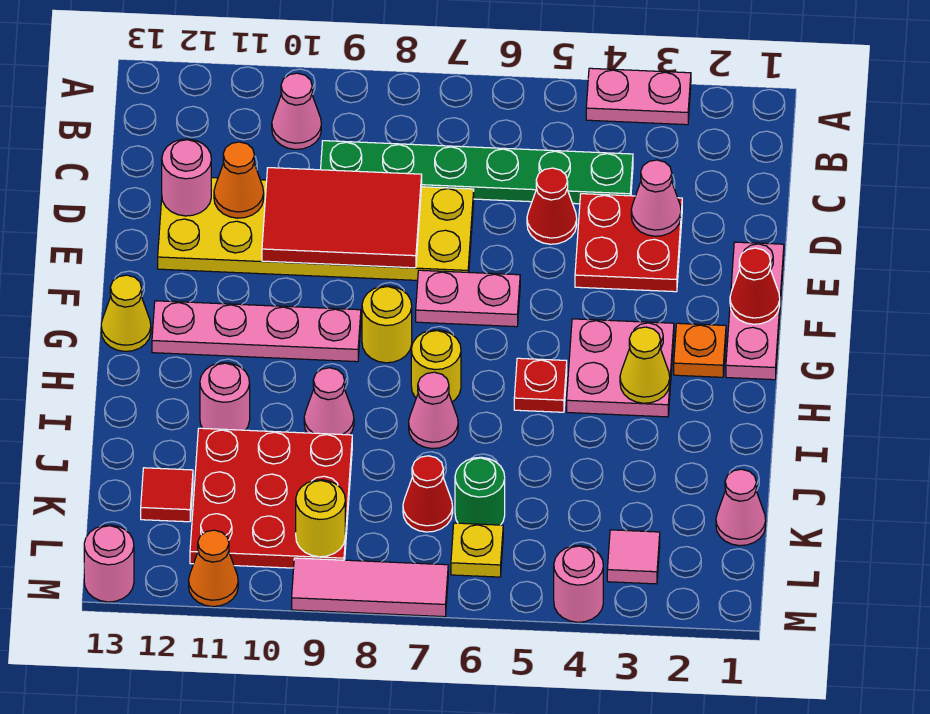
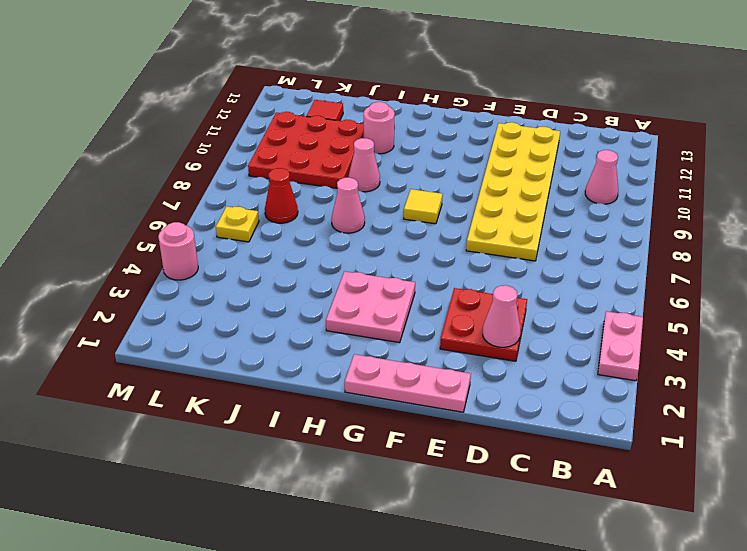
yellow 1x1 tile [404,189,443,224] -> yellow 1x1 round brick [362,286,412,363]
none -> green 1x6 plate [321,141,633,204]
none -> red 1x1 cone [527,168,577,244]
none -> pink 1x2 plate [416,270,520,327]
none -> orange 1x1 plate [674,323,726,377]

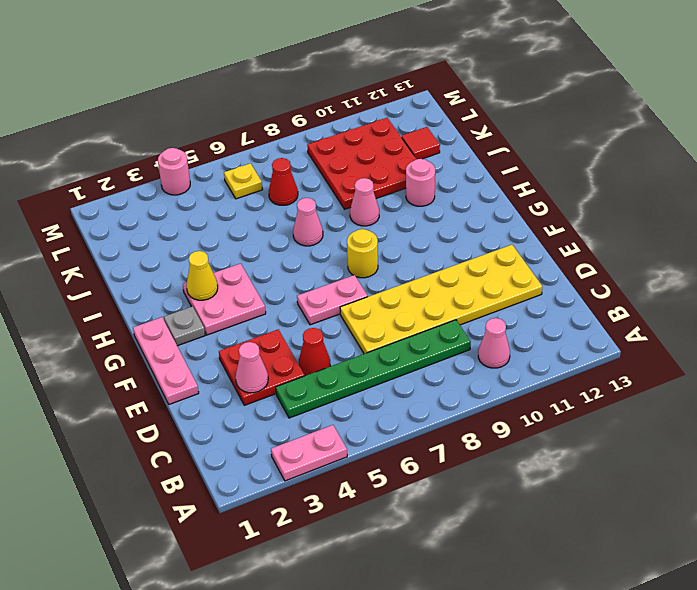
grey 1x1 plate [164,306,205,346] -> orange 1x1 plate [674,323,726,377]
none -> pink 1x4 plate [152,301,361,362]
none -> yellow 1x1 cone [101,275,151,351]
none -> red 1x1 plate [514,358,567,412]
none -> yellow 1x1 round brick [411,330,461,402]

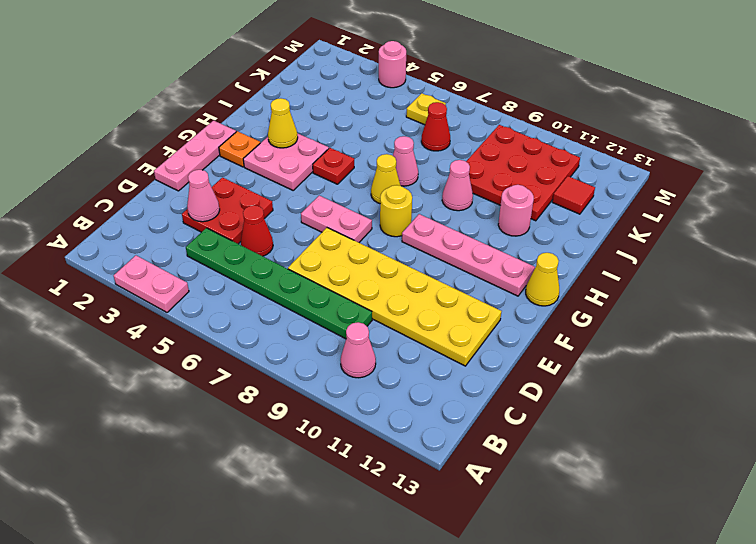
yellow 1x1 cone [371,154,400,203] -> yellow 1x1 round brick [411,330,461,402]
none -> pink 1x1 cone [716,469,766,546]
none -> green 1x1 round brick [455,457,505,525]
none -> pink 1x1 tile [607,530,660,584]
none -> pink 1x3 tile [292,558,448,617]

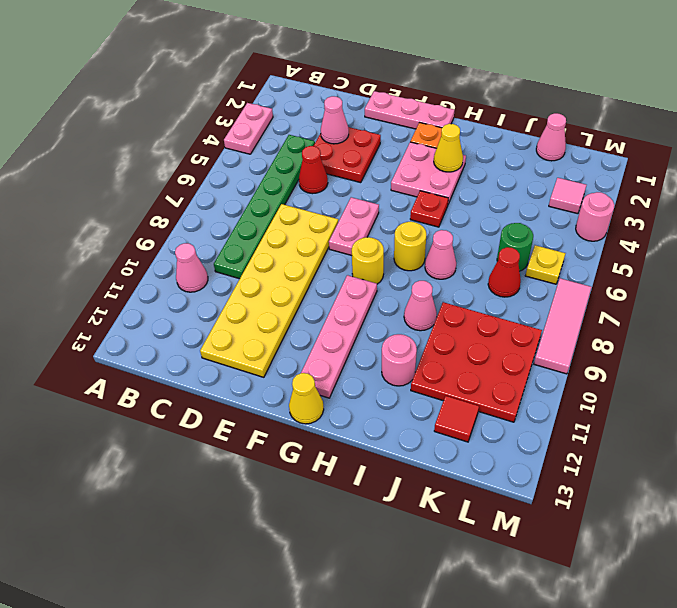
none -> orange 1x1 cone [189,530,238,606]
none -> pink 1x1 round brick [84,525,134,602]
none -> red 2x3 tile [262,168,422,268]
none -> orange 1x1 cone [214,142,264,218]

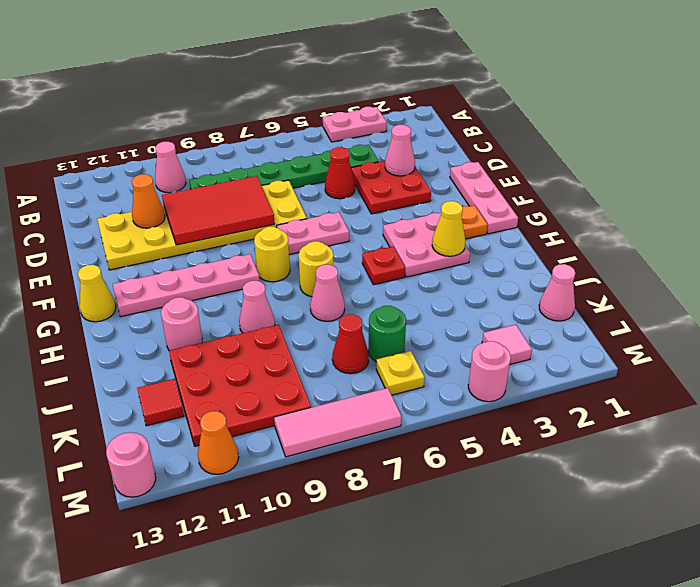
none -> pink 1x1 round brick [162,139,211,216]
none -> red 1x1 cone [730,248,780,324]
none -> yellow 1x1 round brick [296,480,345,557]

